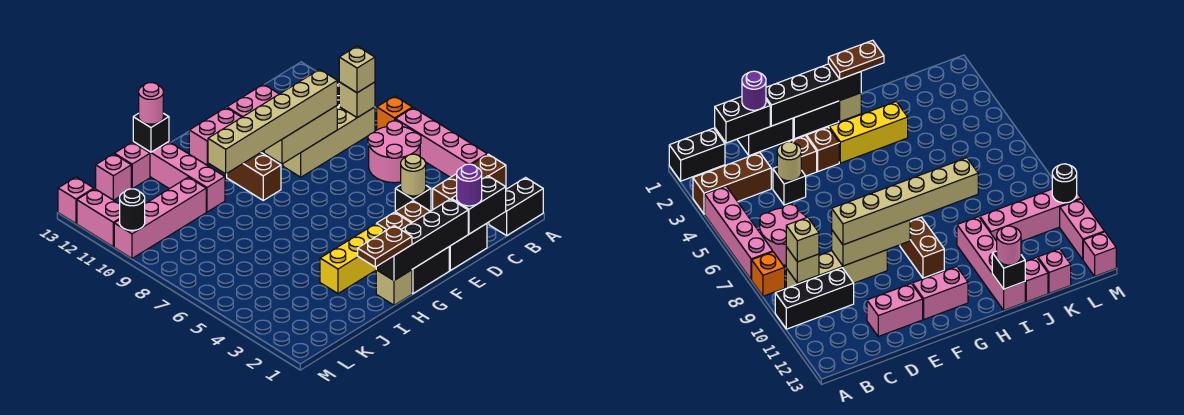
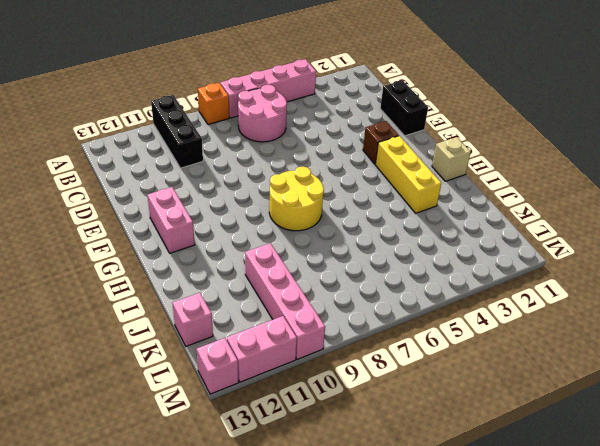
yellow 2x2 round brick [269,167,324,231] -> none
none -> black 1x2 brick [489,178,543,236]
none -> brown 1x3 brick [433,154,506,209]
none -> tan 1x4 brick [283,107,375,177]
none -> black 1x1 brick [395,185,431,211]

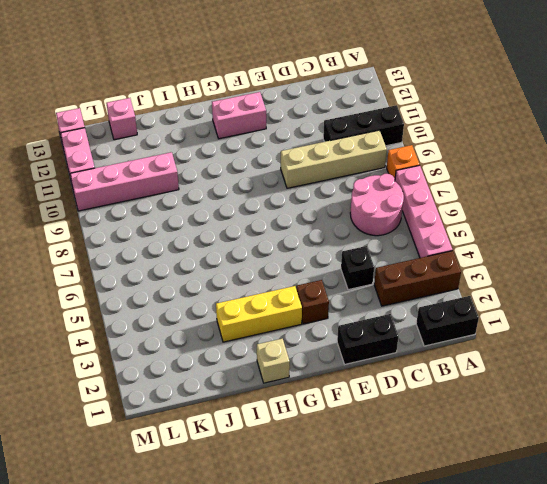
none -> pink 1x2 brick [227,84,279,117]
none -> brown 1x1 brick [395,201,430,223]
none -> black 1x2 brick [412,247,449,294]
none -> brown 1x2 brick [227,153,281,200]

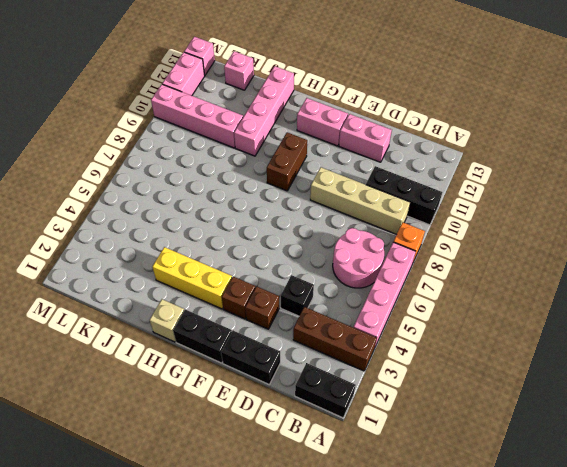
none -> pink 1x1 brick [114,142,150,189]
none -> tan 1x1 brick [339,82,375,118]
none -> black 1x2 brick [451,176,506,234]
none -> tan 1x1 round brick [401,154,426,196]

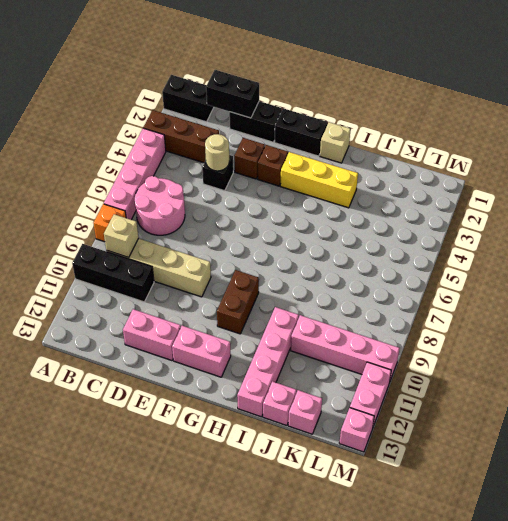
none -> tan 1x3 brick [264,106,337,164]
none -> black 1x4 brick [376,199,468,280]
none -> black 1x1 brick [133,113,169,152]
none -> black 1x1 round brick [120,189,145,230]

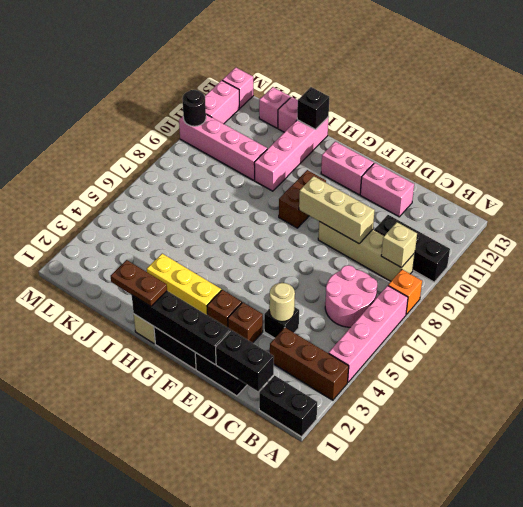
none -> tan 1x1 brick [339,46,375,93]
none -> purple 1x1 round brick [457,164,482,206]
none -> tan 1x6 brick [208,69,337,174]
none -> pink 1x1 round brick [139,83,163,124]

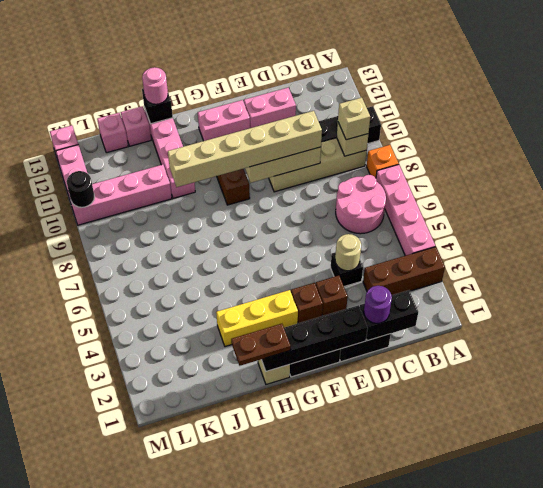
none -> black 1x2 brick [489,178,543,236]

